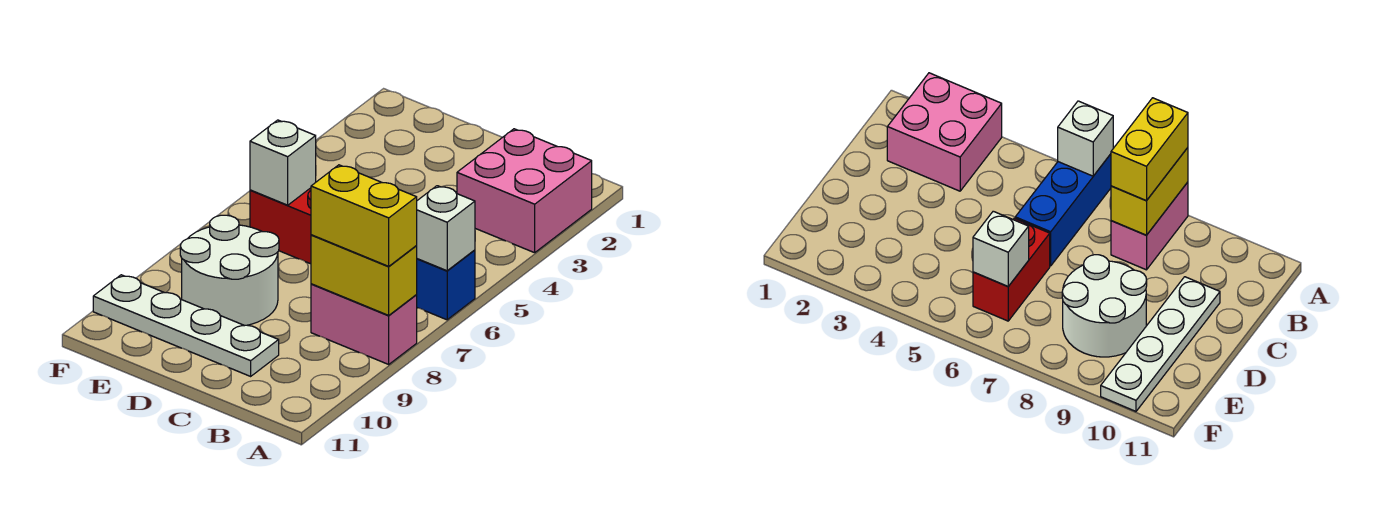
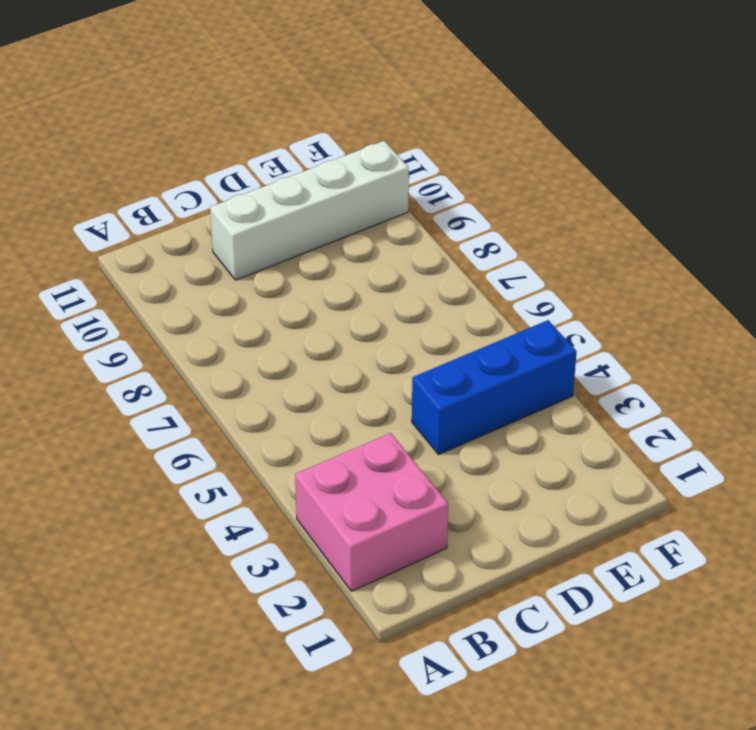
white 1x4 brick [210,141,409,280] -> white 1x4 plate [93,275,279,376]
blue 1x3 brick [412,320,577,454] -> blue 1x3 brick moved to [416,250,475,320]
none -> pink 1x2 brick [311,284,417,364]
none -> red 1x2 brick [250,188,311,264]

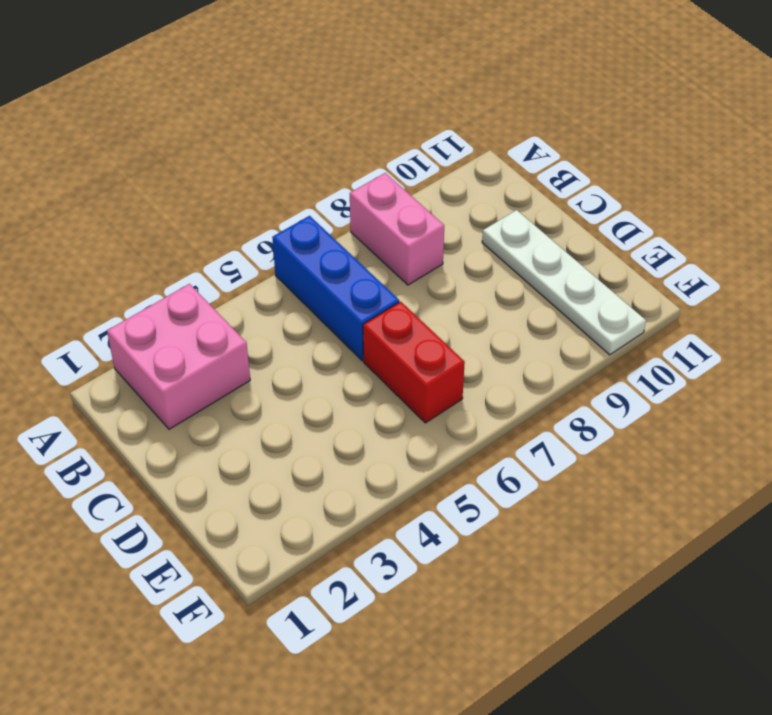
none -> white 2x2 round brick [180,215,279,326]
none -> white 1x1 brick [416,186,475,271]

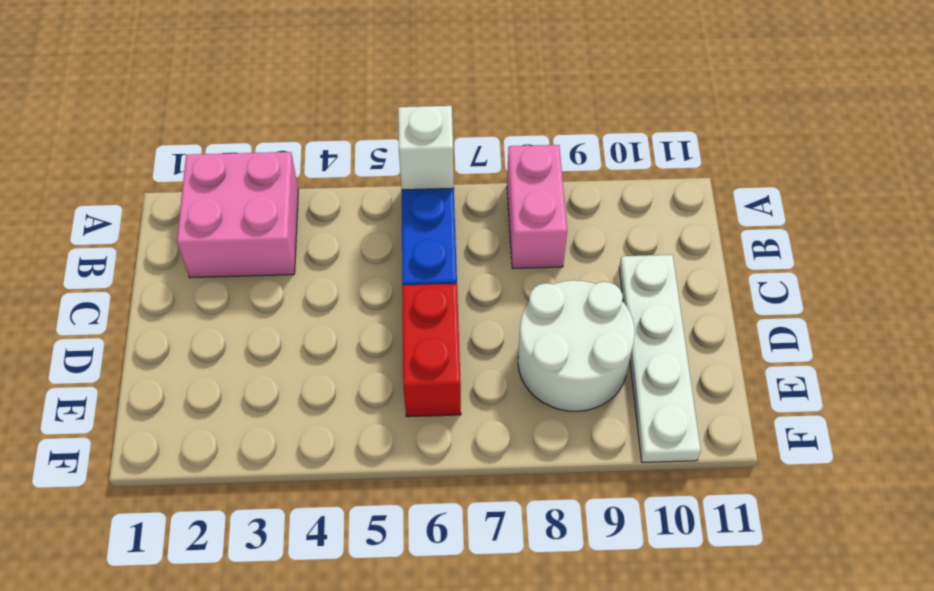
none -> yellow 1x2 brick [311,235,417,315]
none -> white 1x1 brick [250,120,316,205]

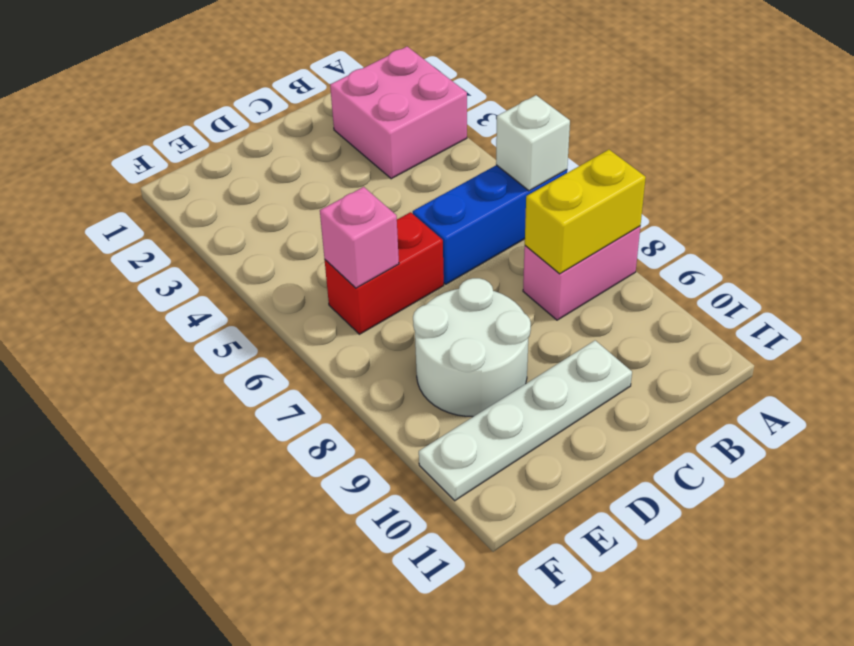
pink 1x1 brick [320,187,399,288] -> white 1x1 brick [250,120,316,205]
none -> yellow 1x2 brick [311,165,417,266]

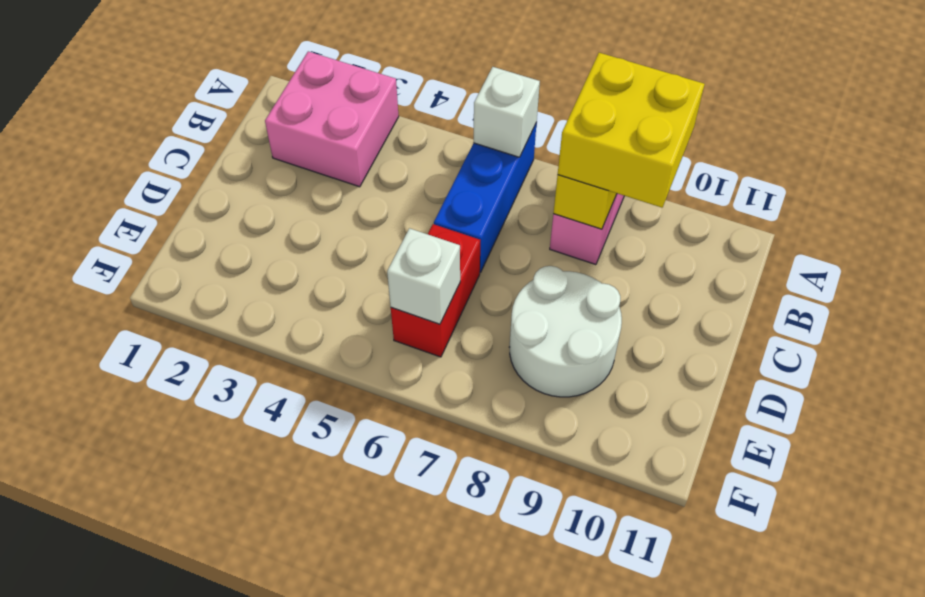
yellow 2x2 brick [558,53,705,208] -> yellow 1x2 brick [311,165,417,266]
none -> white 1x4 plate [93,275,279,376]

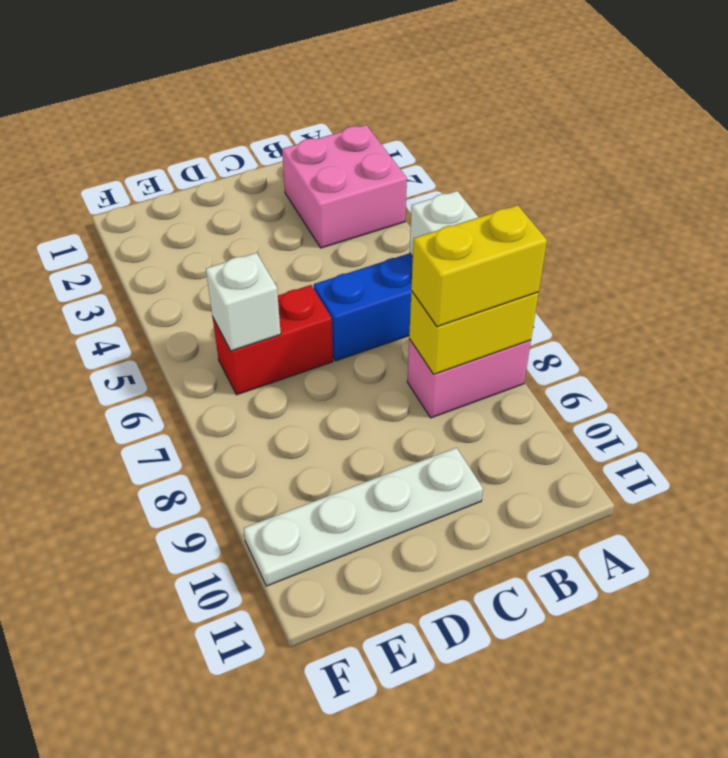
none -> white 2x2 round brick [180,215,279,326]

